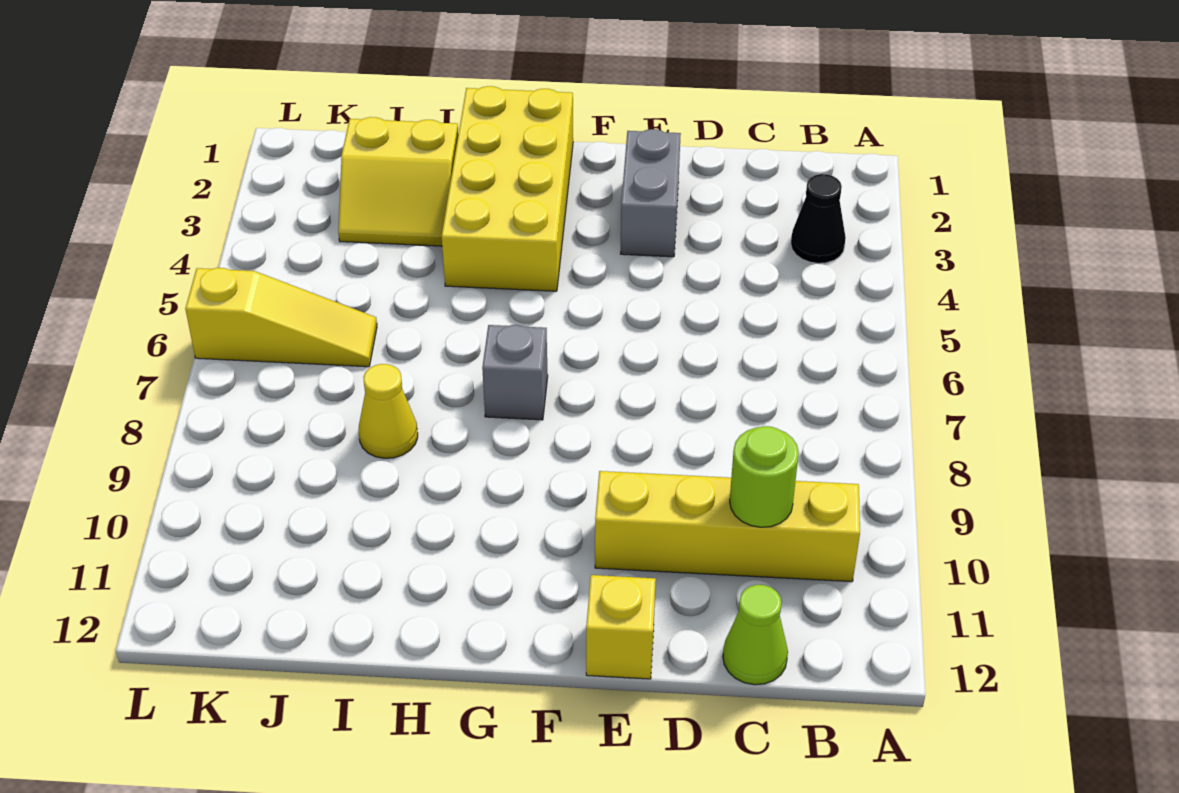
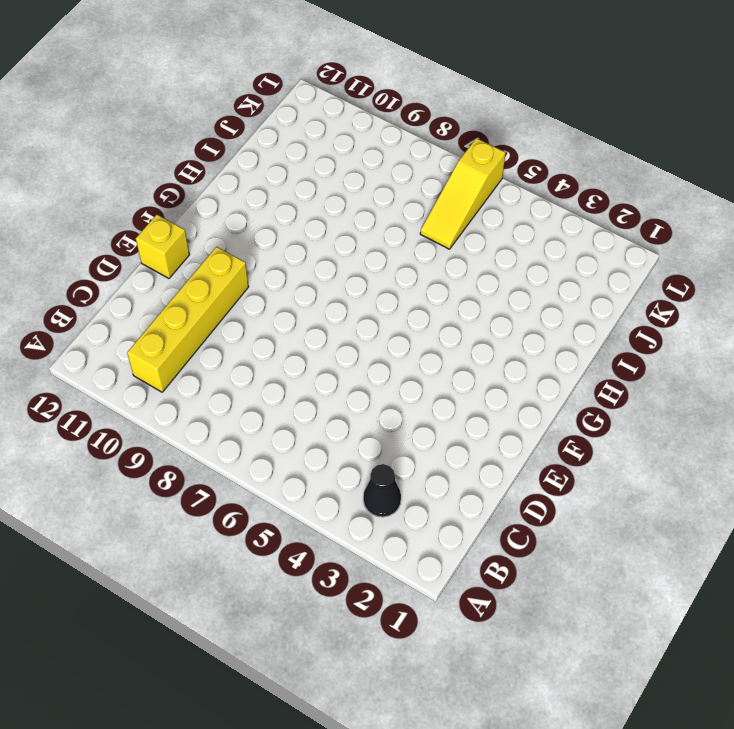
none -> lime 1x1 cone [723,585,788,685]
none -> grey 1x2 brick [621,129,681,257]

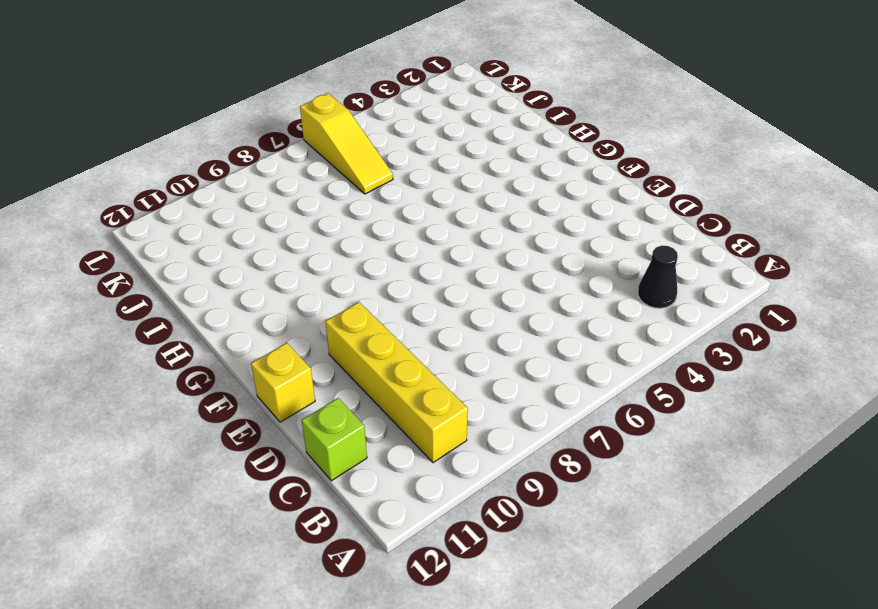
lime 1x1 brick [302,398,367,481] -> lime 1x1 cone [723,585,788,685]
none -> grey 1x2 brick [621,129,681,257]
none -> yellow 2x4 brick [442,86,573,291]

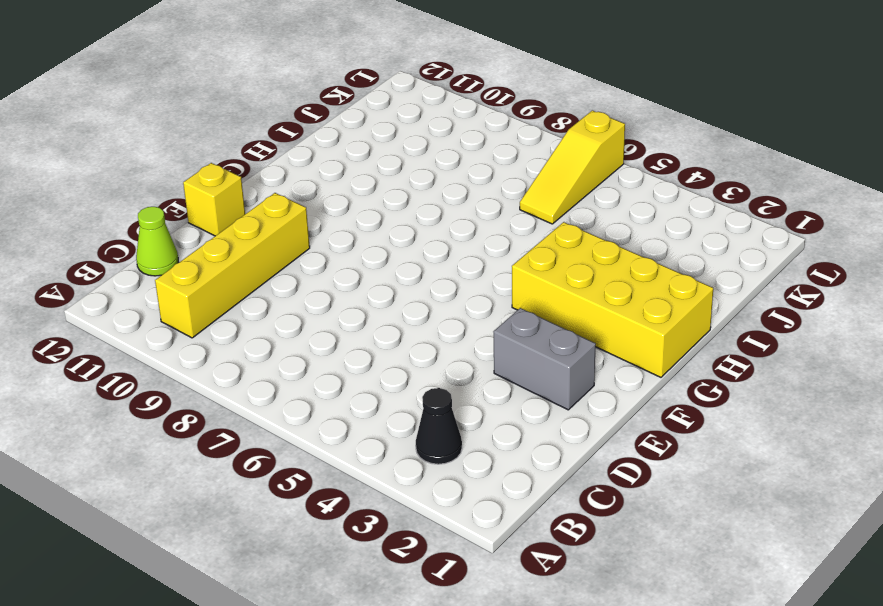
none -> grey 1x1 brick [482,325,548,420]
none -> yellow 2x2 slope [338,117,458,246]

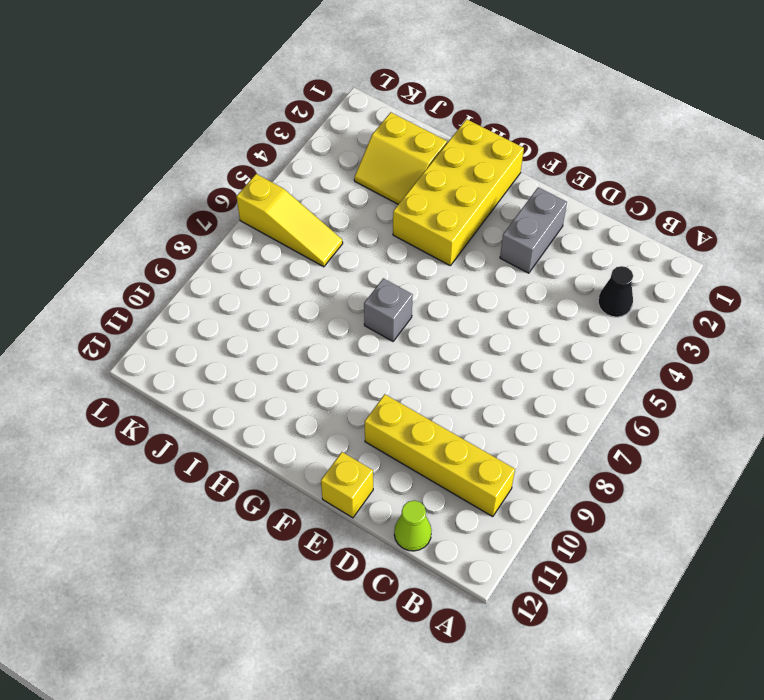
none -> yellow 1x1 cone [359,364,418,458]
none -> lime 1x1 round brick [730,426,799,527]

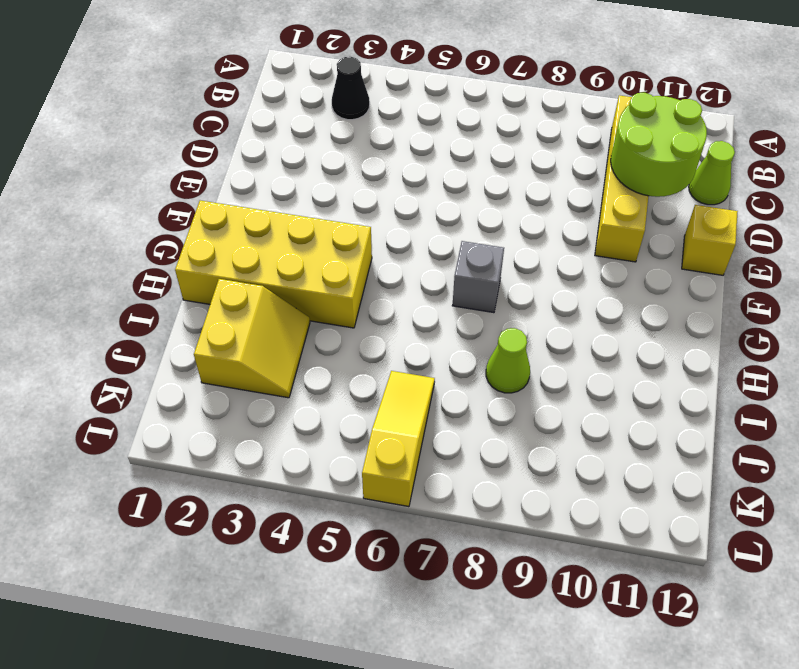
lime 2x2 round brick [611,93,707,197] -> lime 1x1 round brick [730,426,799,527]
lime 1x1 cone [486,328,530,393] -> yellow 1x1 cone [359,364,418,458]
none -> grey 1x2 brick [621,129,681,257]

